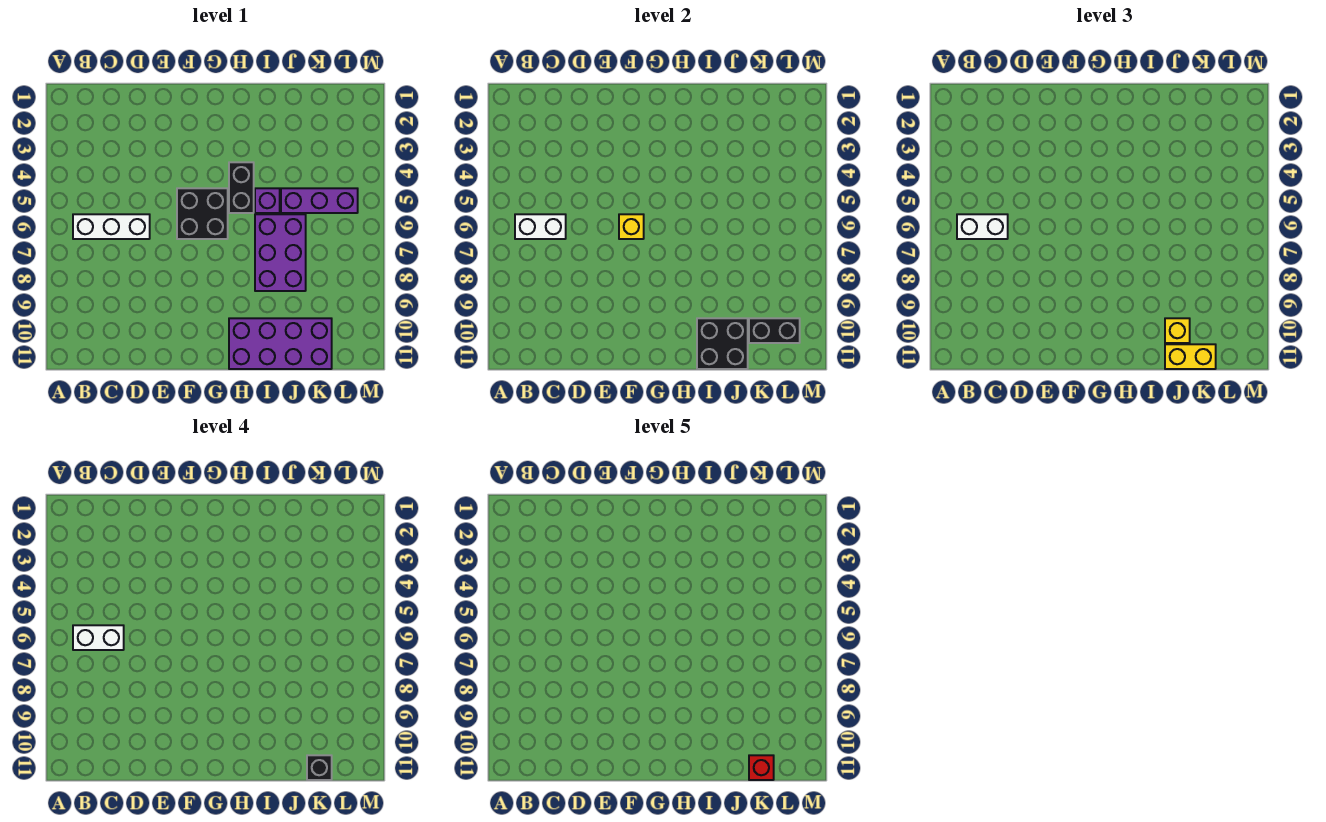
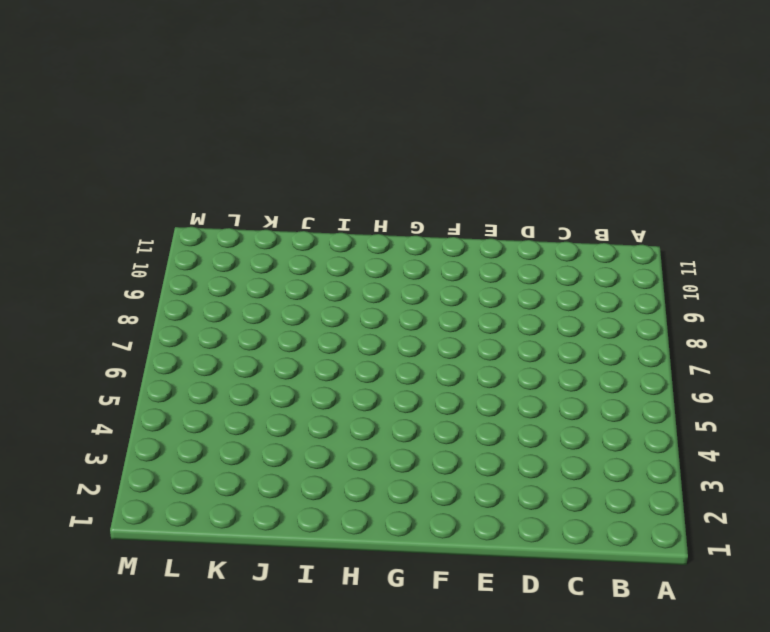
none -> white 1x3 brick [73,214,150,239]
none -> black 2x2 brick [177,188,228,239]
none -> black 1x2 brick [229,162,254,213]

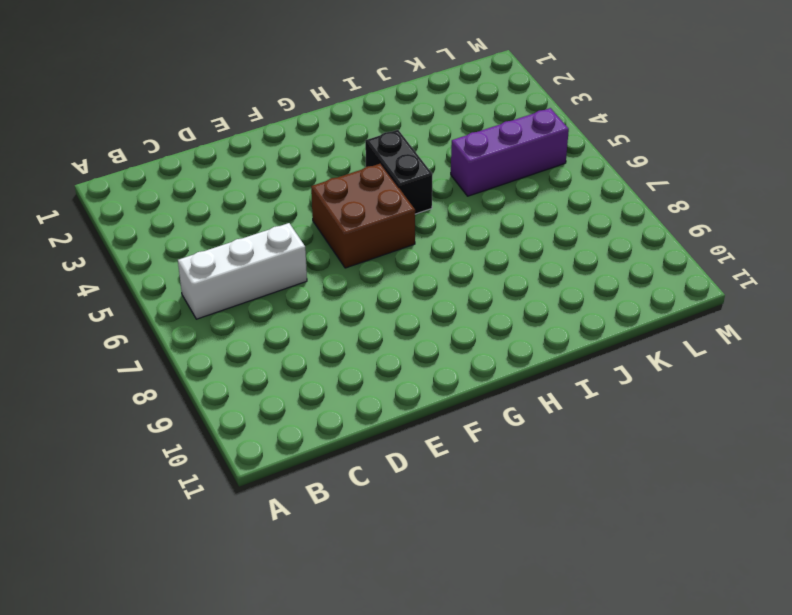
brown 2x2 brick [311,164,415,268] -> black 2x2 brick [177,188,228,239]
none -> purple 2x4 brick [229,318,332,369]
none -> purple 1x1 brick [255,188,280,213]
none -> purple 2x3 brick [255,214,306,291]

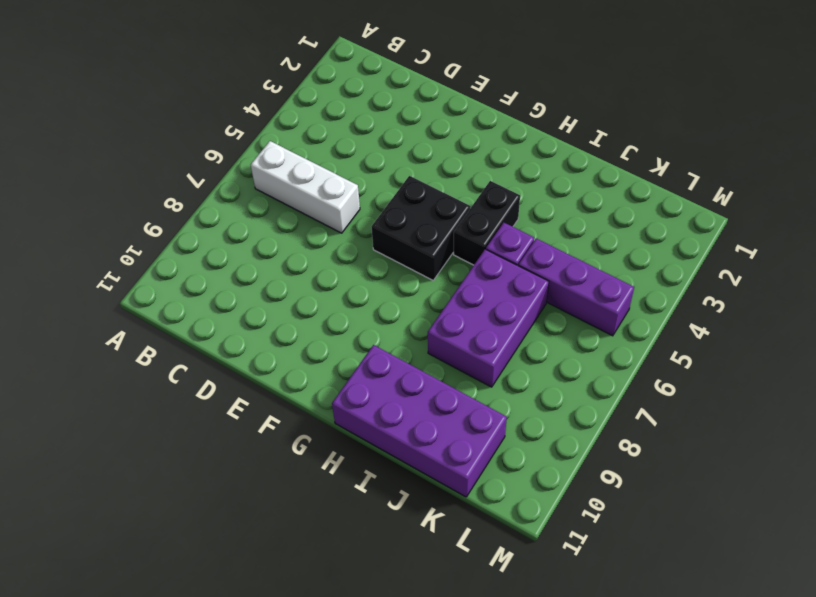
none -> white 1x2 brick [515,214,566,239]
none -> yellow 1x1 brick [619,214,644,239]
none -> black 2x2 brick [697,318,748,369]

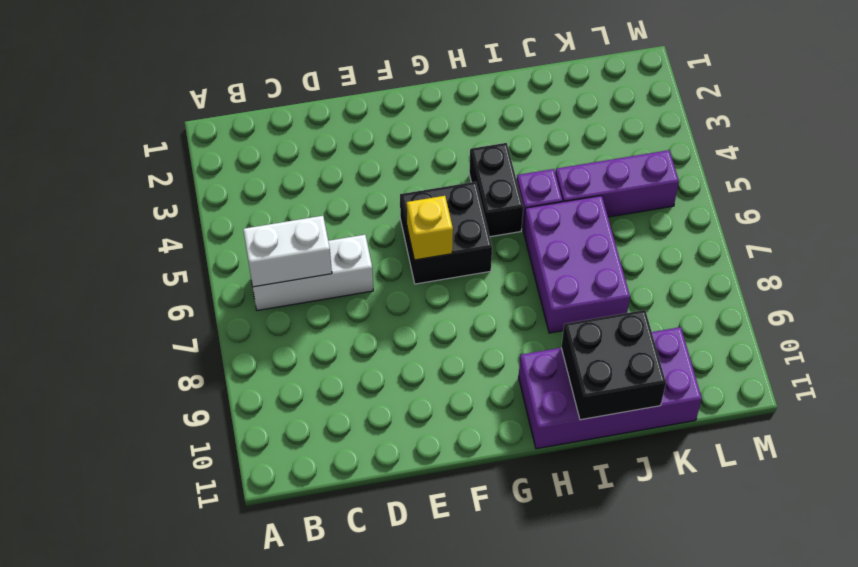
none -> black 1x2 brick [749,318,800,343]
none -> white 1x2 brick [957,214,1008,239]
none -> yellow 1x1 brick [1165,318,1190,343]

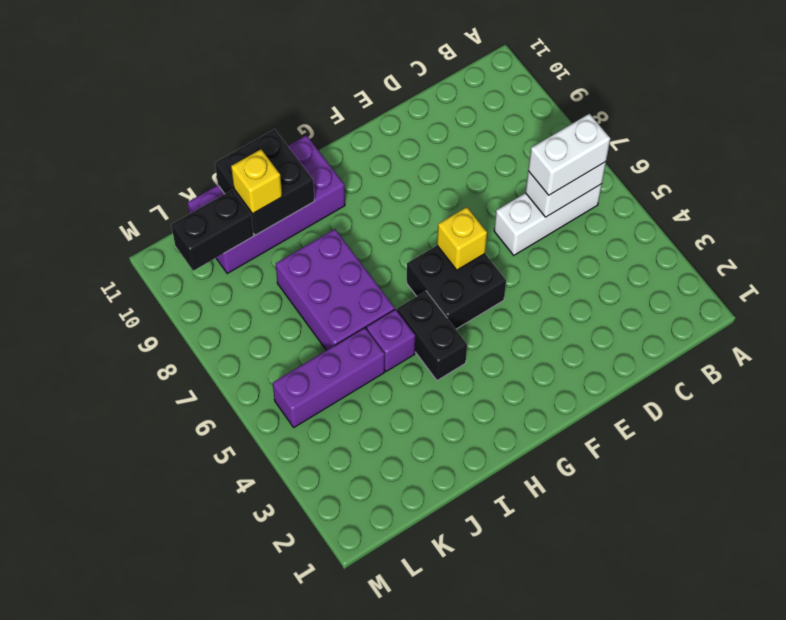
none -> yellow 1x2 brick [1165,344,1216,369]
none -> white 1x2 brick [73,625,124,650]
none -> black 1x1 brick [307,755,332,780]

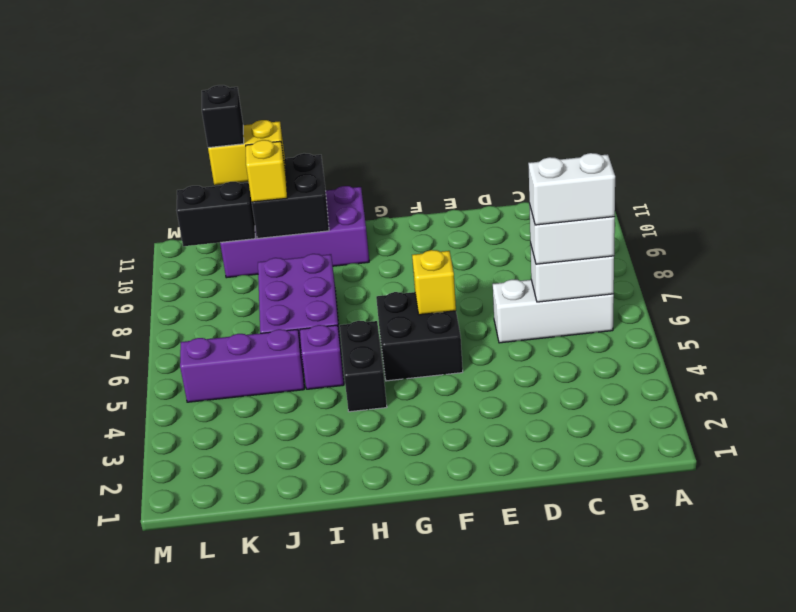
none -> red 1x1 brick [749,755,774,780]

